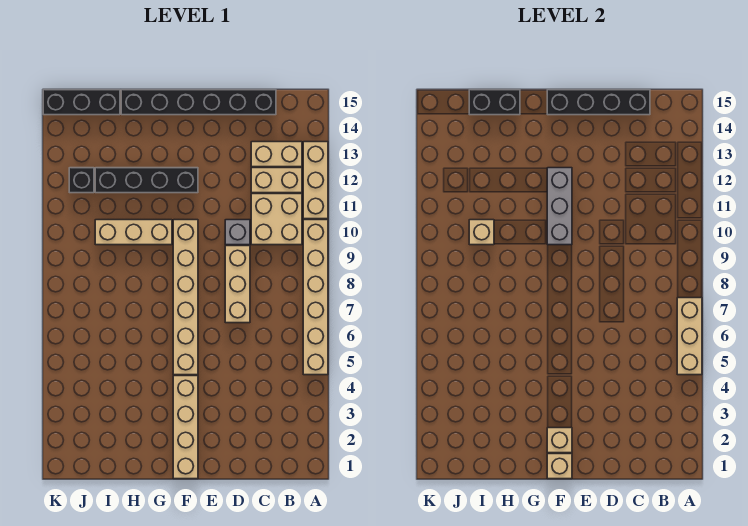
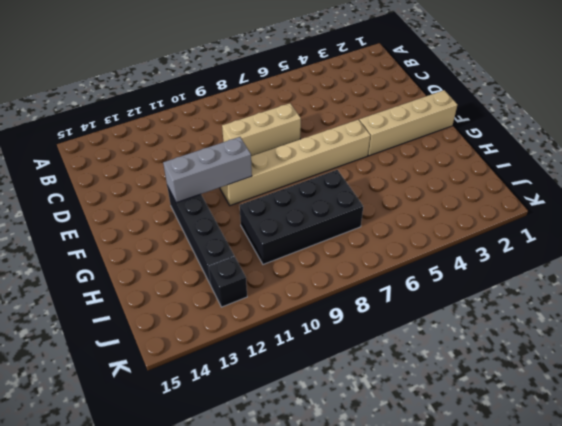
black 2x4 brick [239,170,363,264] -> tan 1x3 brick [95,220,172,245]
none -> tan 1x6 brick [303,220,328,375]
none -> tan 1x3 brick [303,142,328,219]
none -> tan 2x2 brick [251,194,302,245]

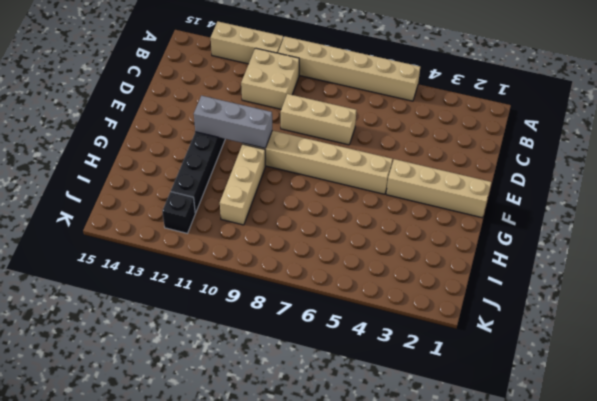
none -> tan 1x2 brick [251,168,302,193]
none -> tan 1x2 brick [251,142,302,167]
none -> black 1x6 brick [121,90,276,115]

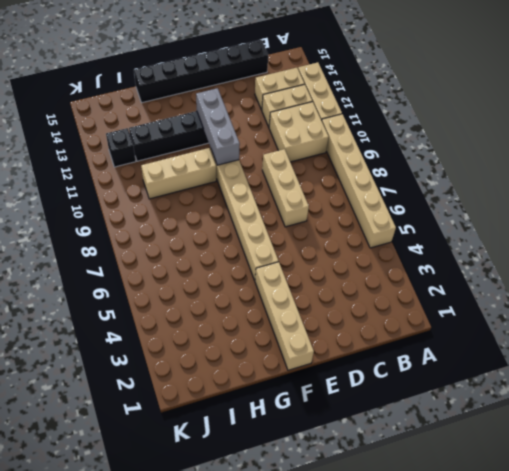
none -> grey 1x1 brick [225,220,250,245]
none -> black 1x3 brick [43,90,120,115]
none -> tan 1x3 brick [677,298,702,375]

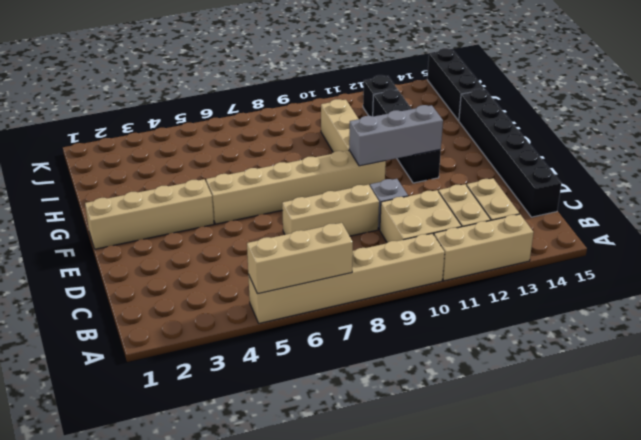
none -> black 1x4 brick [547,90,650,115]
none -> tan 1x1 brick [547,454,572,479]
none -> tan 1x1 brick [547,428,572,453]

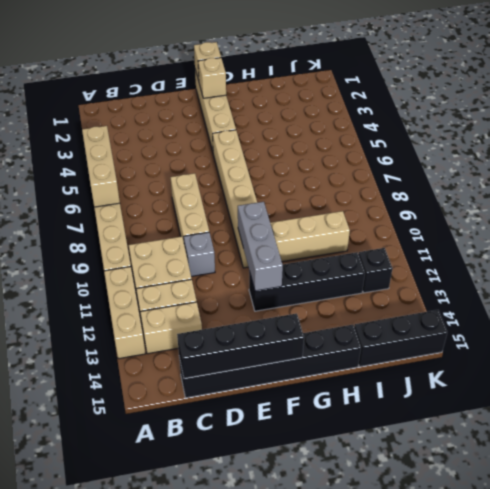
none -> black 1x2 brick [469,90,520,115]
none -> tan 1x1 brick [469,220,494,245]

